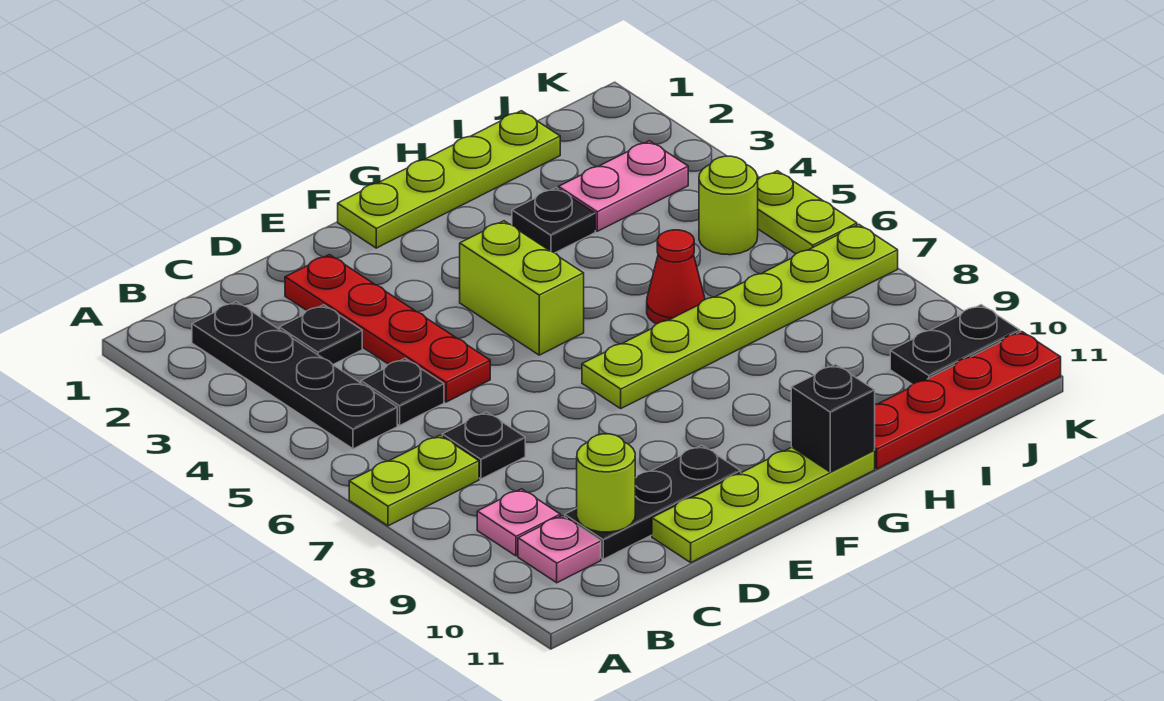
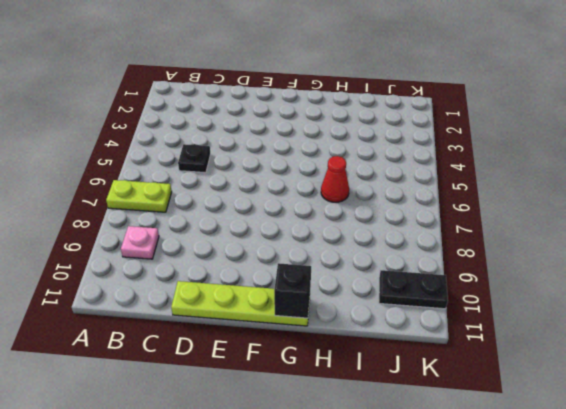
none -> black 1x4 plate [192,301,397,449]
none -> pink 1x1 plate [518,516,601,583]
none -> black 1x1 plate [279,305,362,364]

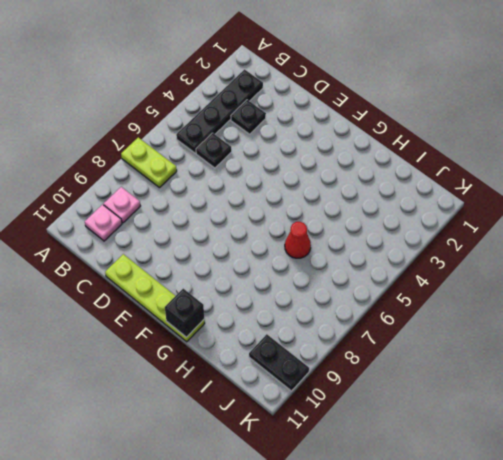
none -> black 1x1 plate [442,412,525,479]
none -> black 1x3 plate [565,445,741,559]
none -> red 1x4 plate [285,255,490,402]

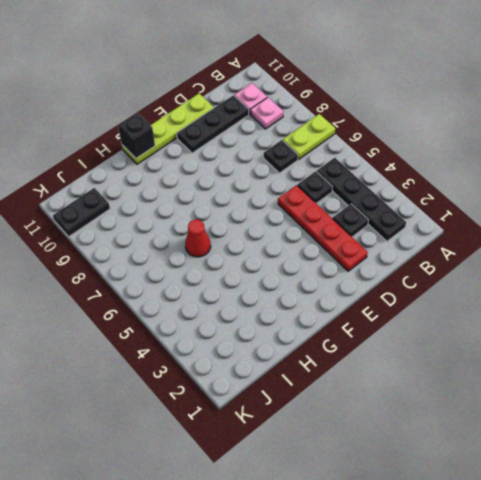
none -> lime 1x4 plate [338,111,560,248]
none -> lime 1x2 brick [460,221,584,355]
none -> lime 1x6 plate [582,225,898,408]

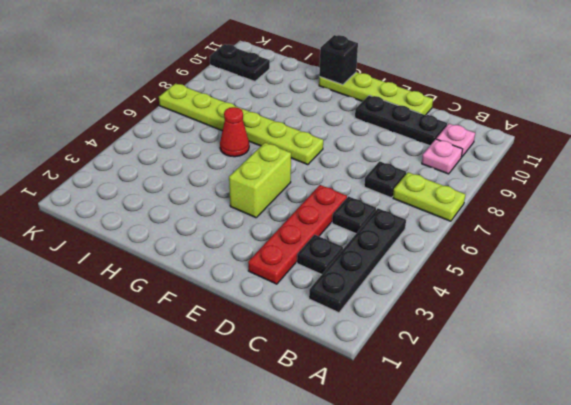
none -> lime 1x4 plate [338,111,560,248]
none -> black 1x1 plate [512,188,595,253]
none -> red 1x4 plate [874,332,1061,469]

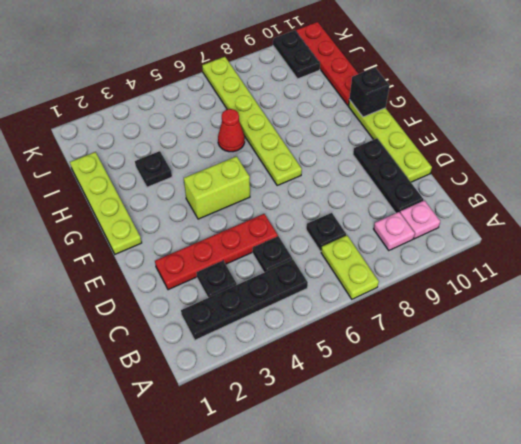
none -> pink 1x2 plate [559,141,688,231]
none -> lime 1x1 round brick [699,156,758,255]
none -> lime 1x2 plate [758,171,857,254]

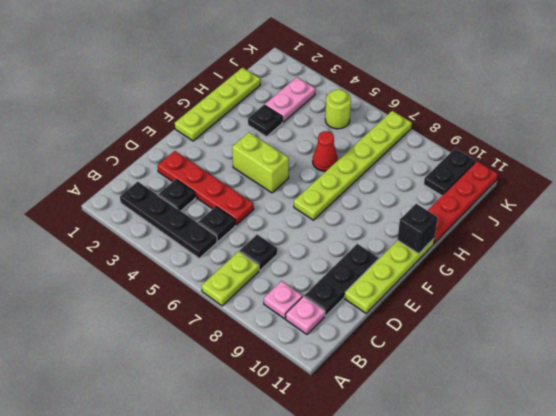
none -> lime 1x2 plate [758,171,857,254]
none -> lime 1x1 round brick [577,434,635,532]

